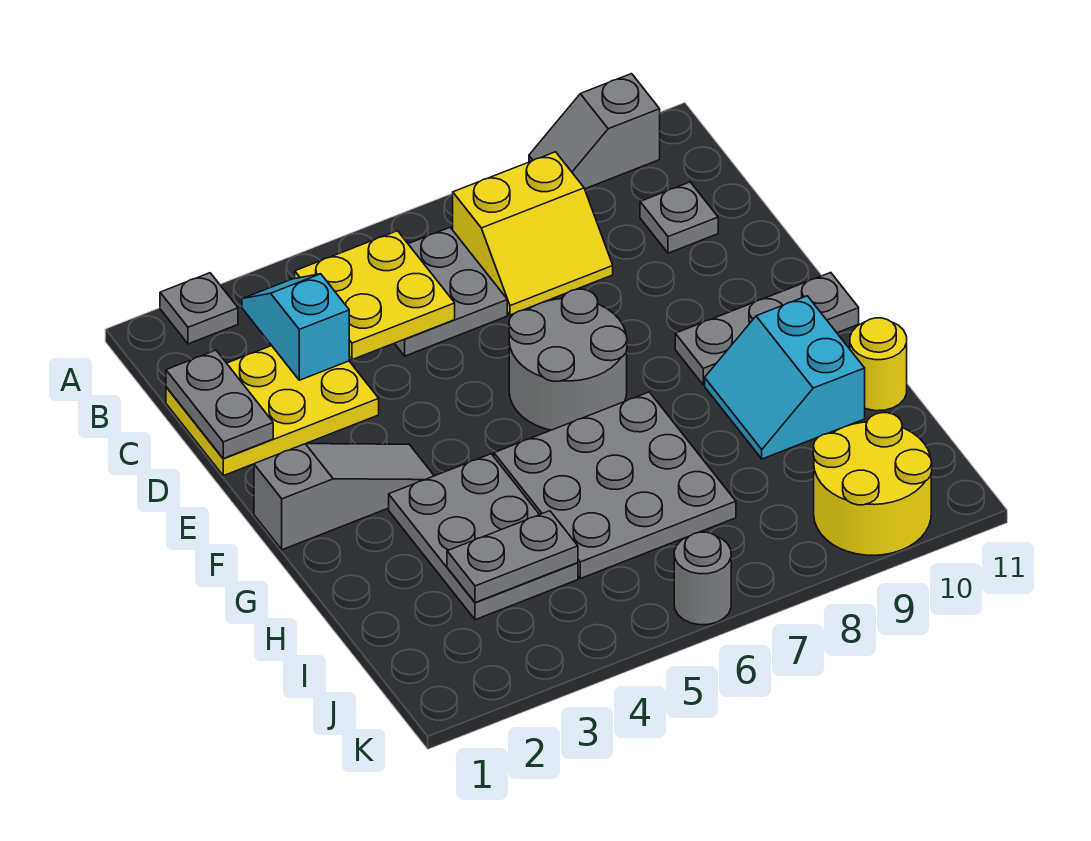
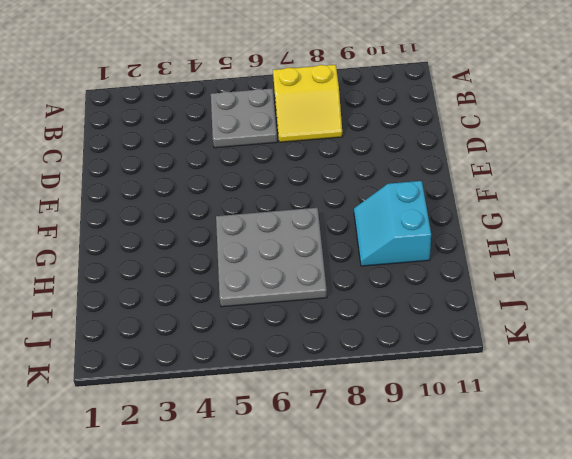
none -> grey 1x1 plate [160,273,238,344]
none -> grey 1x2 slope [529,74,660,189]
none -> yellow 2x3 plate [166,346,379,476]

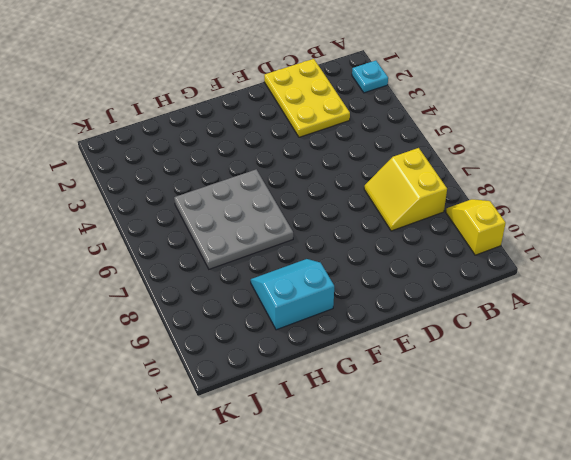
cyan 1x1 plate [352,61,388,93] -> grey 1x1 plate [160,273,238,344]
yellow 1x2 slope [446,199,506,255] -> grey 1x2 slope [529,74,660,189]
none -> grey 2x2 plate [394,228,507,356]
none -> grey 1x1 plate [640,182,718,253]
none -> grey 2x2 round brick [509,289,627,430]

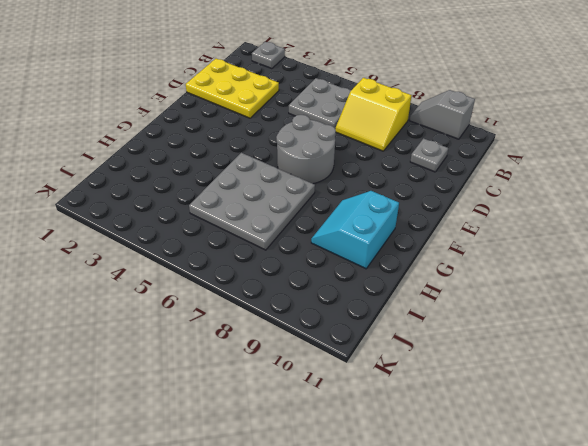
none -> grey 1x3 slope [254,444,434,550]
none -> grey 1x3 plate [675,273,859,385]
none -> grey 2x3 plate [389,454,578,620]

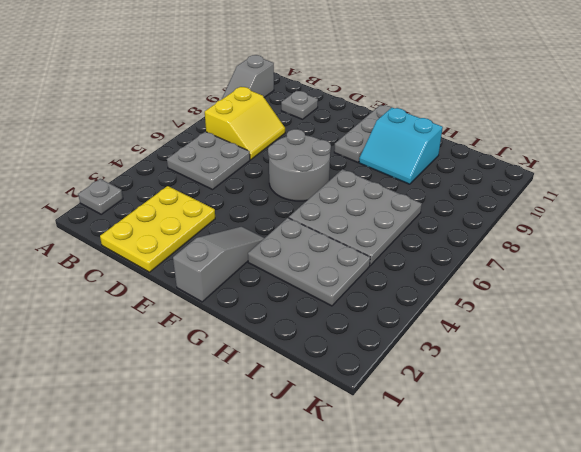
none -> yellow 1x1 round brick [850,318,907,411]
none -> yellow 2x2 round brick [813,413,932,555]
none -> grey 1x1 round brick [674,532,731,625]

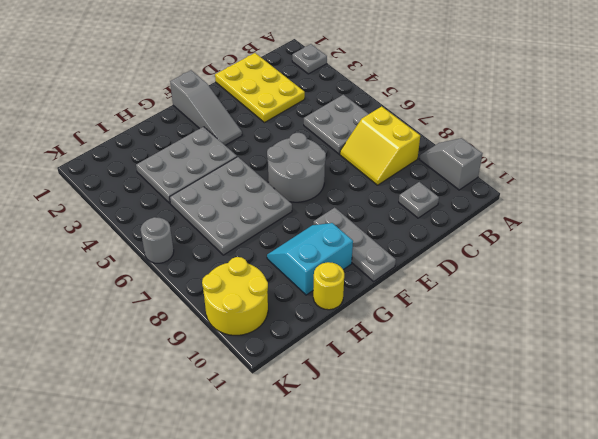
none -> cyan 1x2 slope [242,274,349,380]
none -> yellow 2x2 plate [295,231,455,360]
none -> grey 1x2 plate [166,350,273,458]

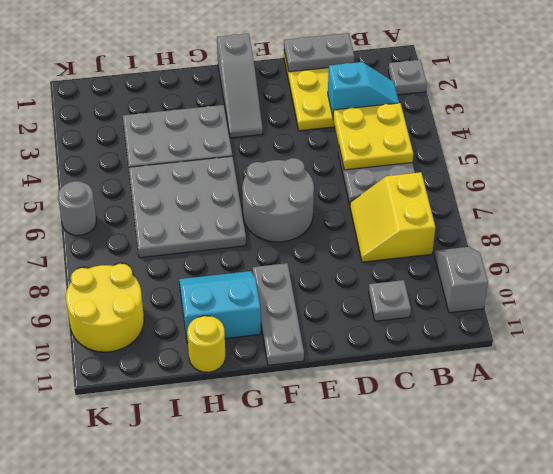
none -> grey 1x2 plate [447,511,578,603]

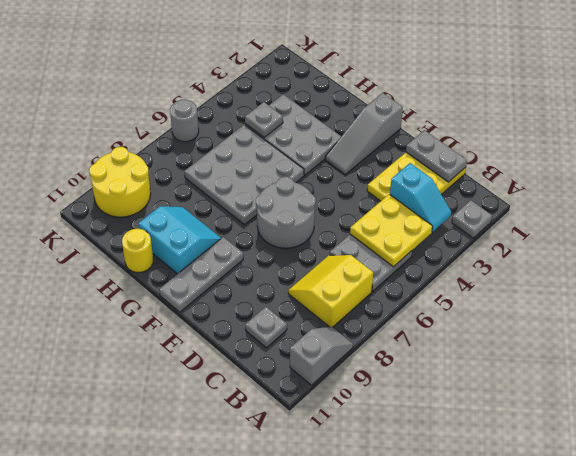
grey 1x1 plate [245,102,283,137] -> grey 1x2 plate [447,511,578,603]

